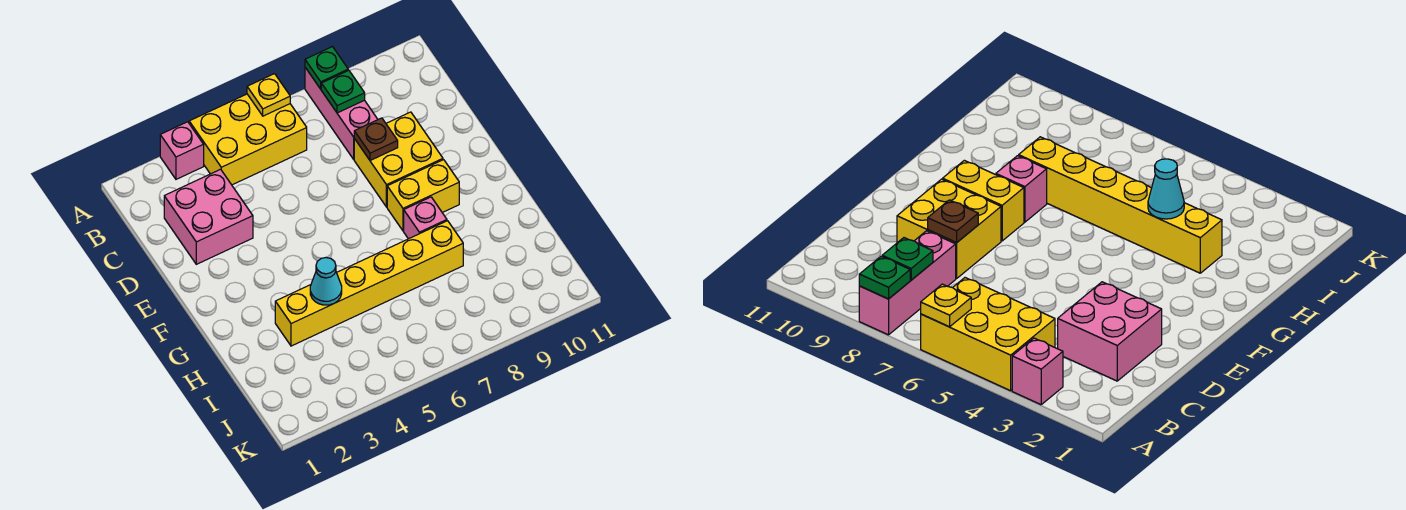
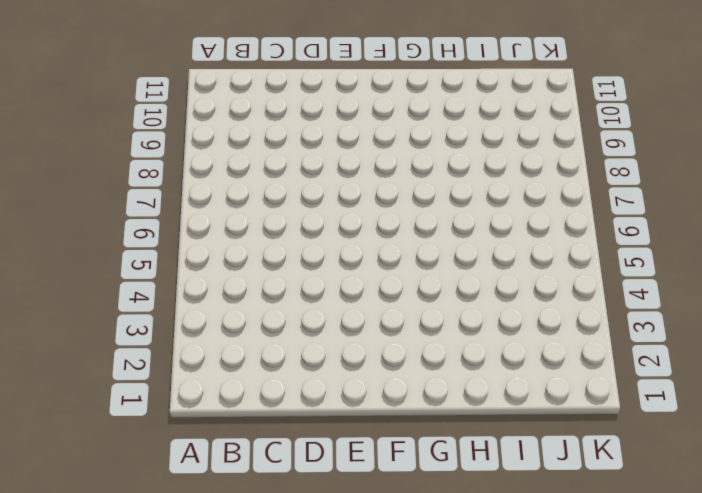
none -> pink 1x1 brick [160,122,204,179]
none -> yellow 2x3 brick [189,94,307,185]
none -> pink 1x3 brick [305,67,378,159]

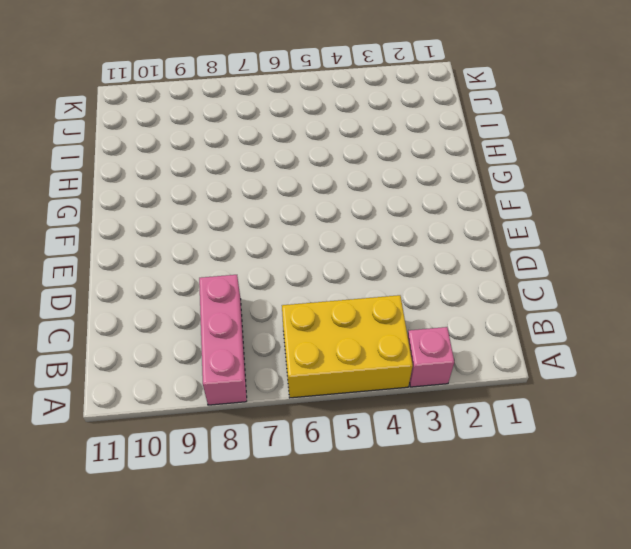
none -> pink 2x2 brick [164,169,253,264]
none -> yellow 2x2 brick [354,112,443,207]
none -> yellow 1x2 brick [387,160,459,231]

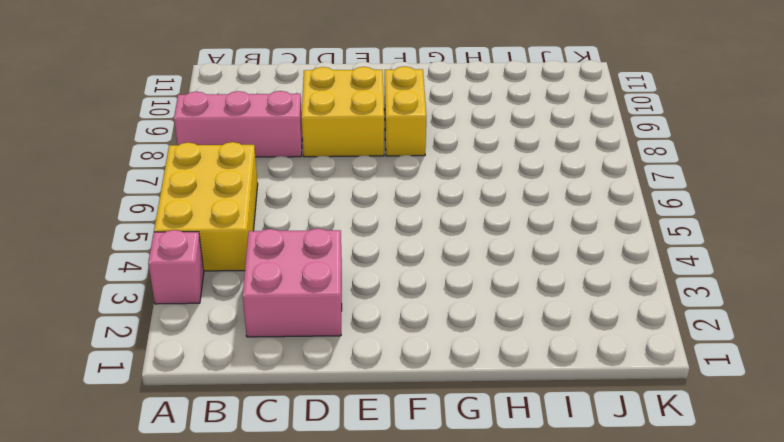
none -> pink 1x1 brick [404,197,447,239]
none -> yellow 1x6 brick [275,221,463,346]
none -> yellow 1x1 plate [247,74,290,116]

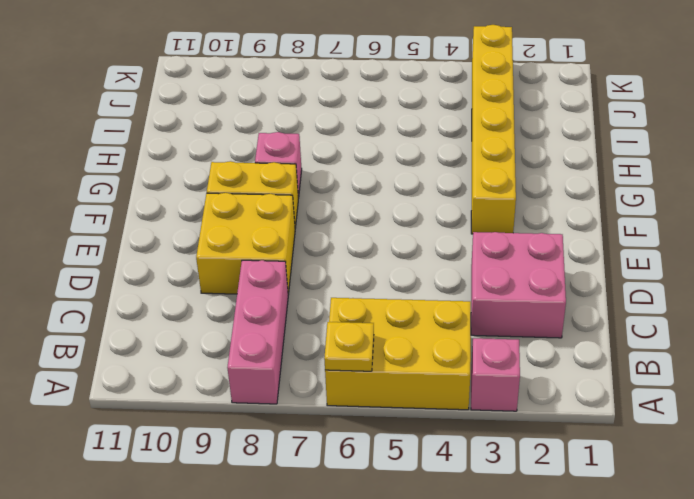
yellow 1x6 brick [471,25,516,234] -> yellow 1x6 brick turned to [275,221,463,346]
none -> green 1x1 plate [305,47,348,89]
none -> green 1x1 plate [321,70,365,113]
none -> brown 1x1 plate [354,118,398,160]

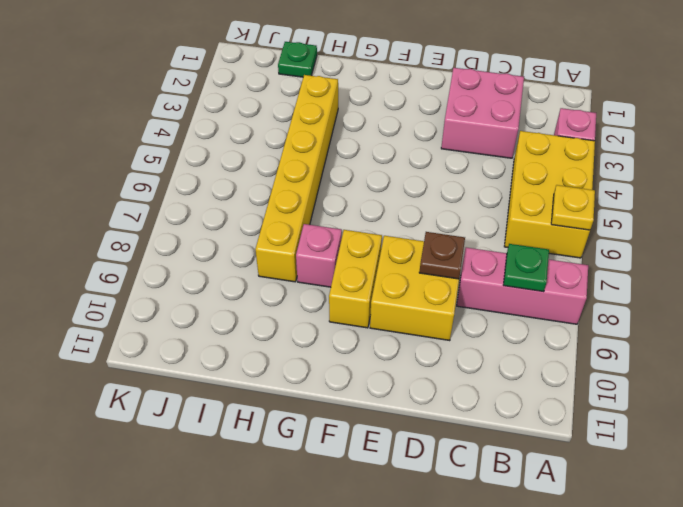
green 1x1 plate [278,42,317,77] -> green 1x1 plate moved to [305,47,348,89]
none -> cyan 1x1 cone [310,257,342,305]

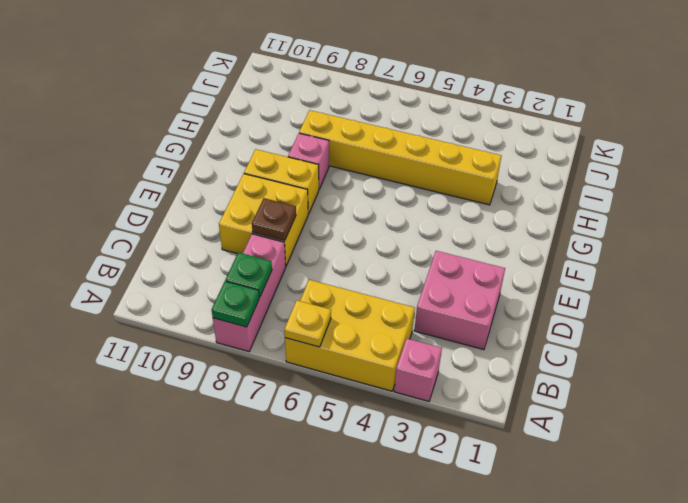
none -> cyan 1x1 cone [310,257,342,305]

